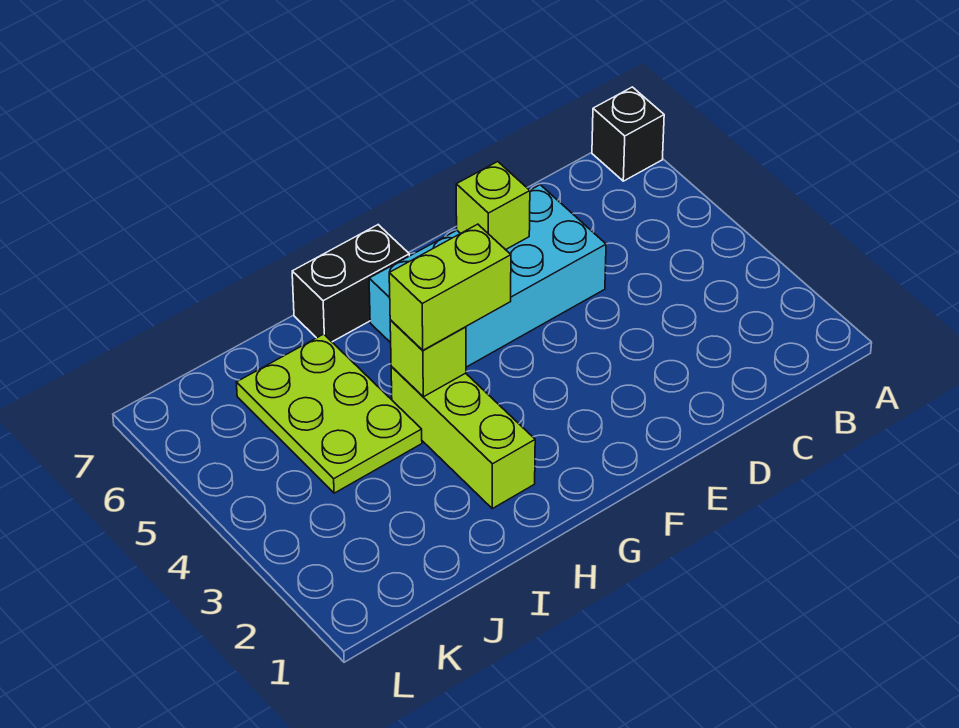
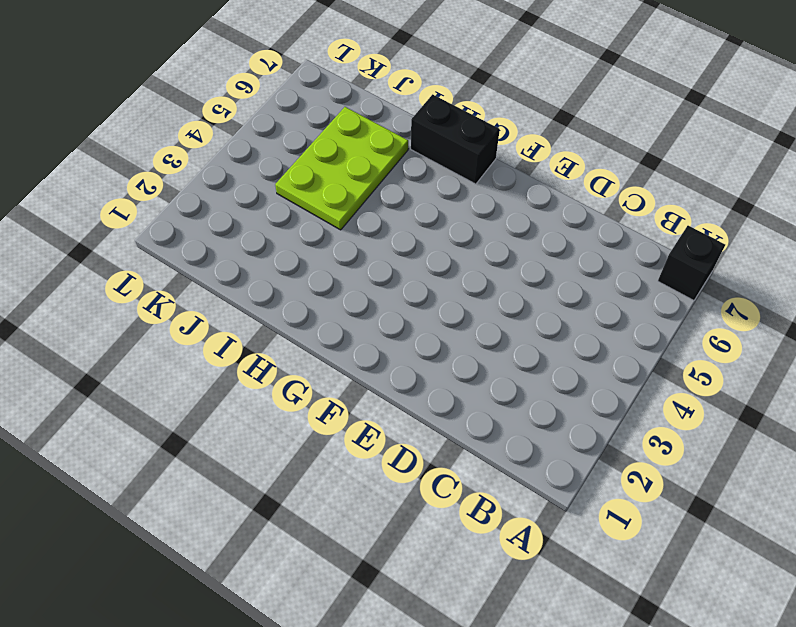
none -> cyan 2x4 brick [369,185,606,367]
none -> lime 1x3 brick [391,367,535,509]

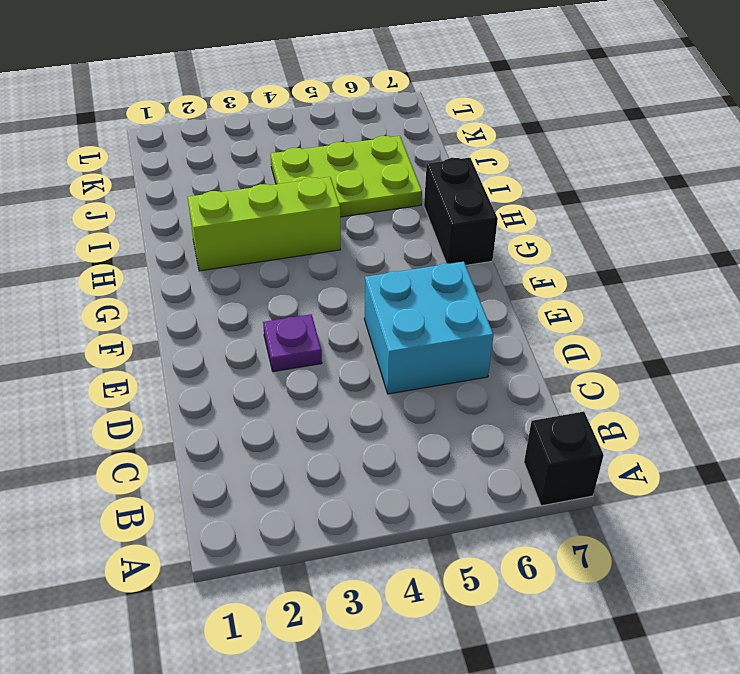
cyan 2x2 brick [364,262,494,394] -> cyan 2x4 brick [369,185,606,367]
purple 1x1 plate [263,314,322,372] -> none
none -> lime 1x1 brick [456,162,530,250]
none -> lime 1x1 brick [390,320,466,397]

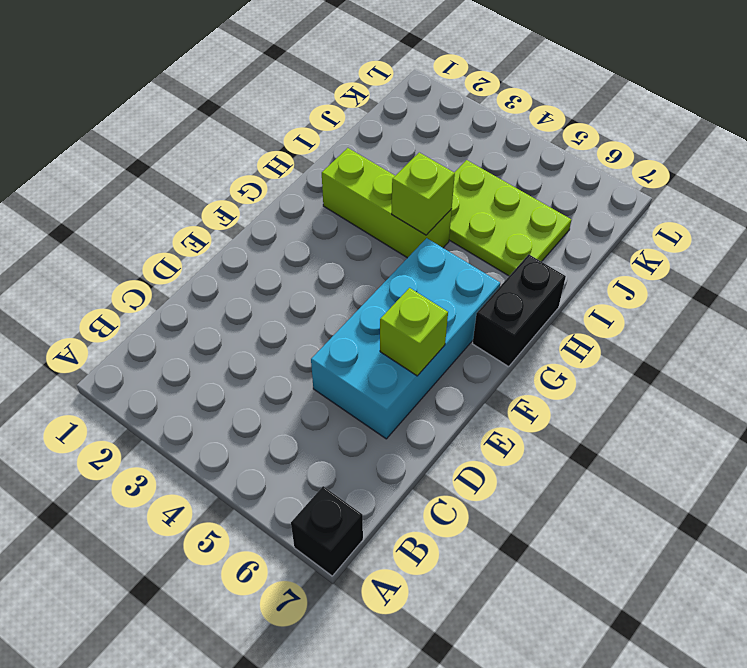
none -> lime 1x2 brick [389,224,511,350]

